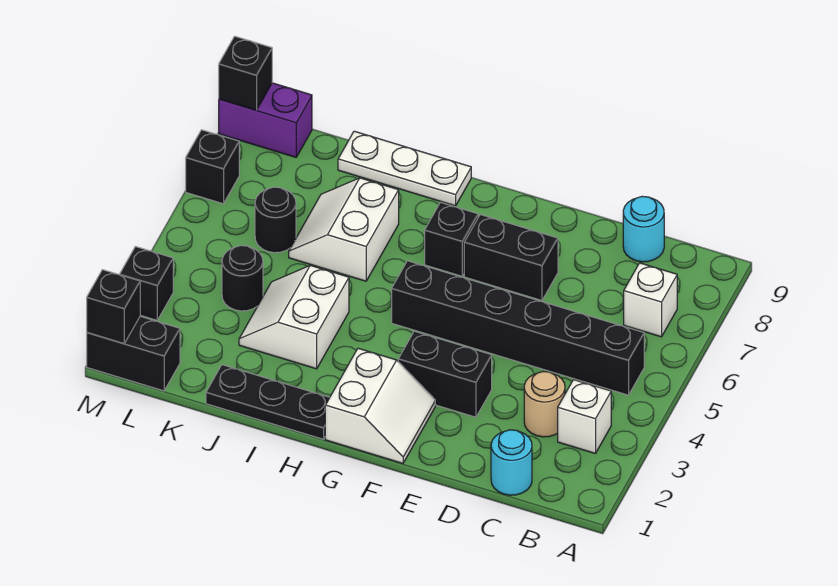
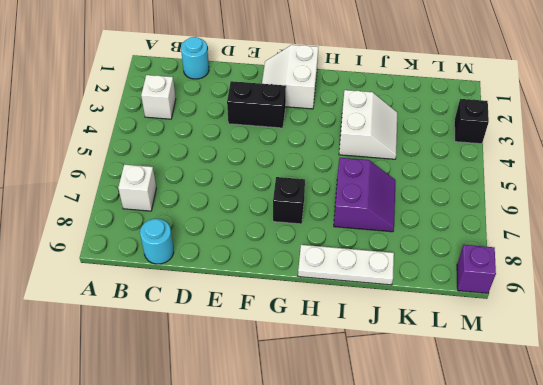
purple 2x2 slope [334,158,395,232] -> white 2x2 slope [289,178,399,281]
purple 1x1 brick [457,245,496,293] -> purple 1x2 brick [219,83,312,157]
none -> black 1x6 brick [392,261,644,395]
none -> tan 1x1 round brick [524,372,565,437]
none -> black 1x2 brick [464,215,558,300]

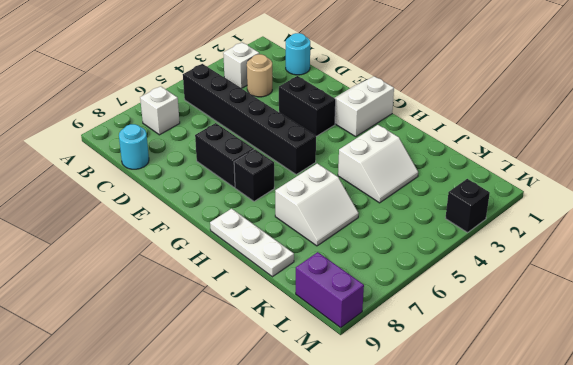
none -> black 1x3 plate [206,365,330,439]
none -> black 1x1 round brick [222,246,263,311]
none -> black 1x1 round brick [255,187,296,253]

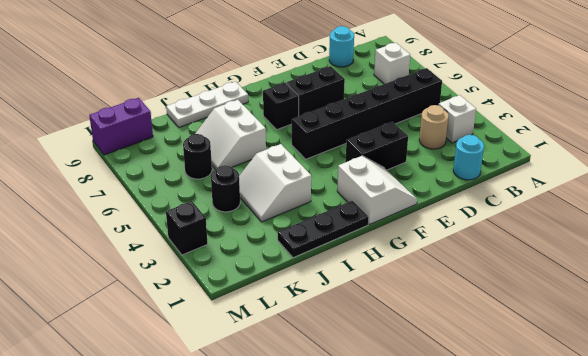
none -> black 1x2 brick [87,316,180,391]
none -> black 1x1 brick [186,130,239,204]
none -> black 1x1 brick [87,270,140,344]

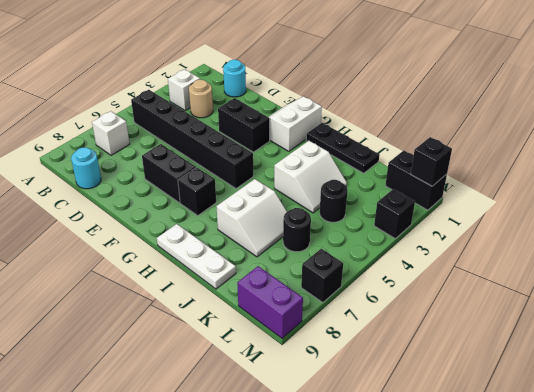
none -> black 1x1 brick [219,36,272,110]

